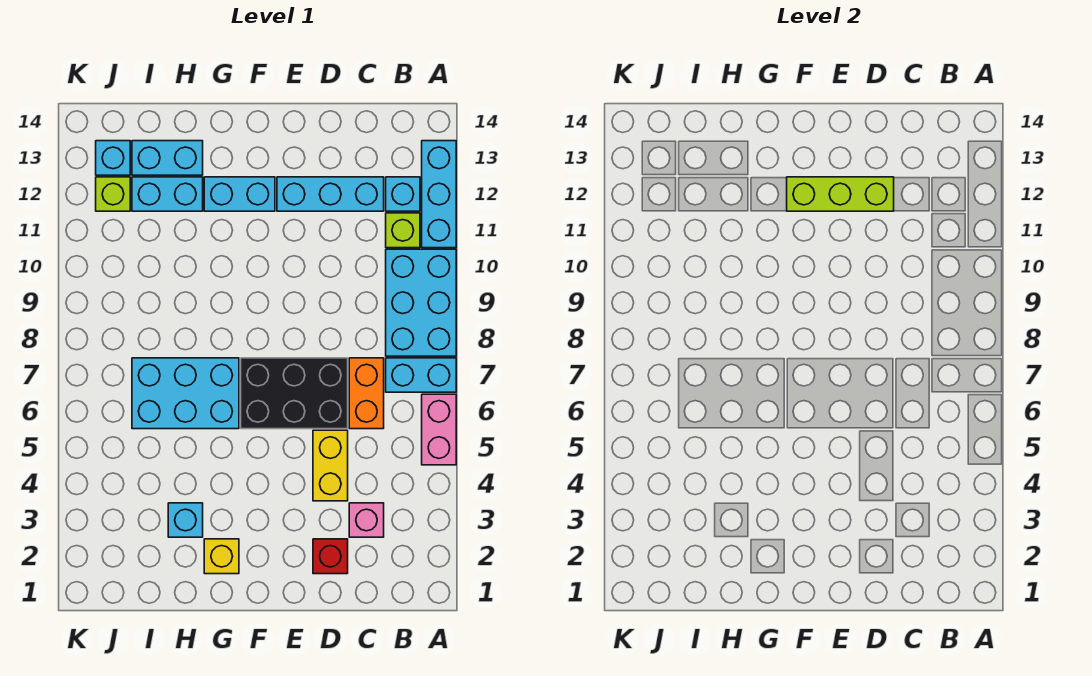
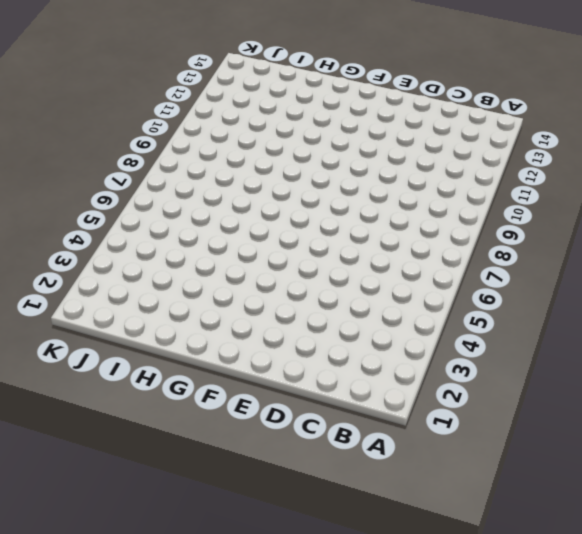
none -> pink 1x2 brick [422,394,456,465]
none -> cyan 1x2 brick [386,358,456,392]
none -> cyan 2x3 brick [386,249,456,356]

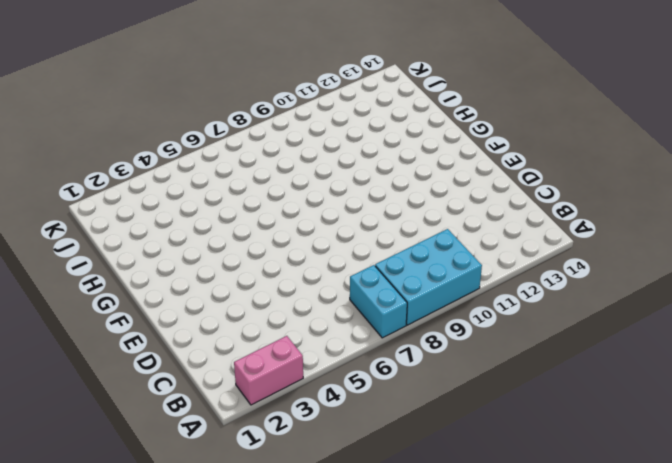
pink 1x2 brick [234,336,303,405] -> pink 1x2 brick moved to [422,394,456,465]
none -> cyan 1x3 brick [422,141,456,248]
none -> lime 1x1 brick [386,213,420,248]
none -> cyan 1x1 brick [386,177,420,211]

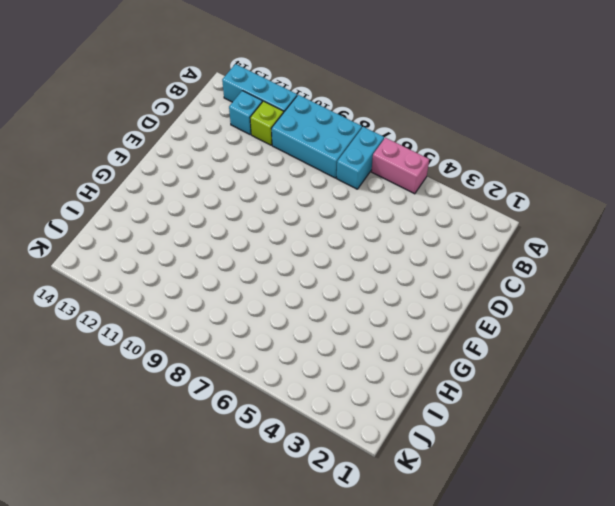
none -> pink 1x1 brick [349,503,384,537]
none -> orange 1x2 brick [349,358,384,429]
none -> cyan 1x3 brick [277,177,384,211]

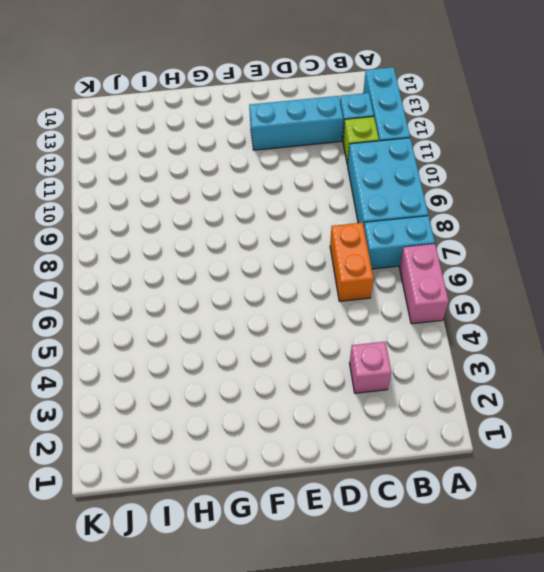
none -> red 1x1 brick [313,539,348,574]
none -> yellow 1x2 brick [313,430,348,501]
none -> black 2x3 brick [241,358,348,429]

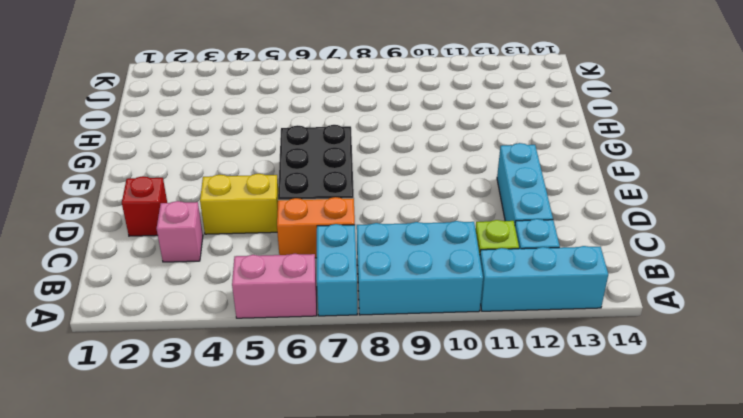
none -> cyan 1x2 brick [204,177,275,211]
none -> yellow 1x1 brick [204,539,239,574]
none -> cyan 2x3 brick [132,358,239,429]

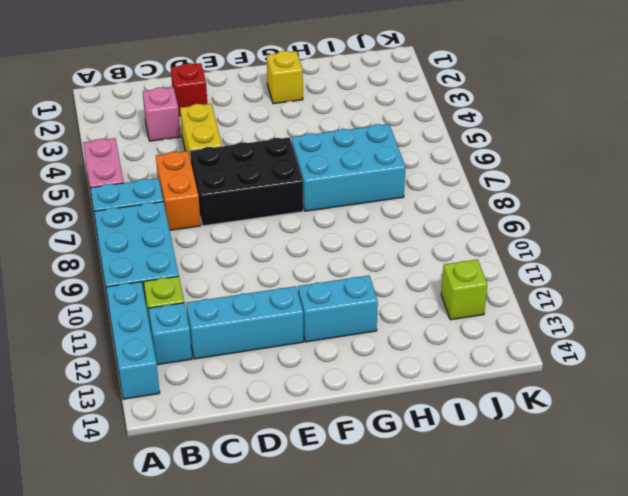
none -> cyan 1x1 brick [168,503,203,537]
none -> cyan 1x2 brick [132,177,203,211]
none -> cyan 1x2 brick [132,141,203,175]

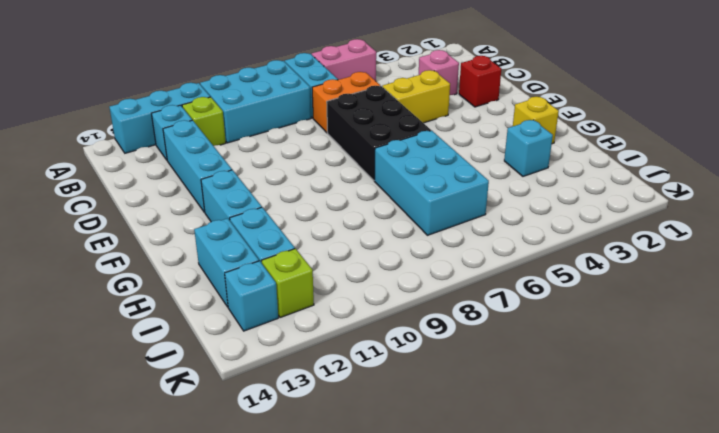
none -> lime 1x3 brick [787,177,894,211]

